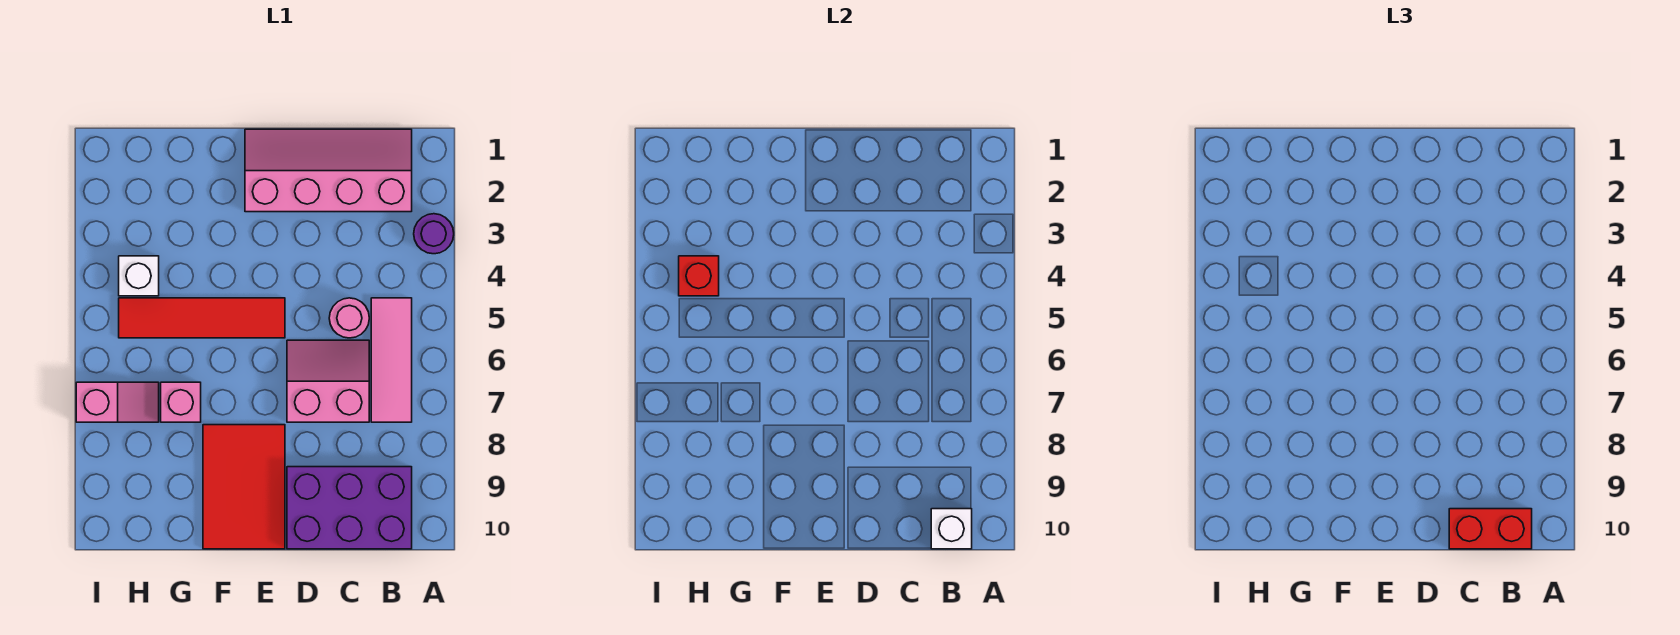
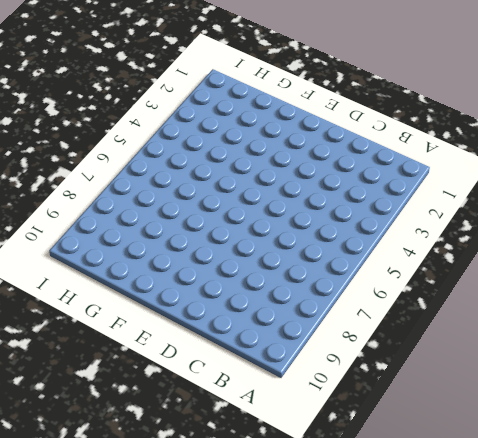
none -> purple 1x1 round brick [414,214,454,254]
none -> pink 2x4 slope [245,129,412,212]
none -> pink 1x3 tile [371,298,412,422]

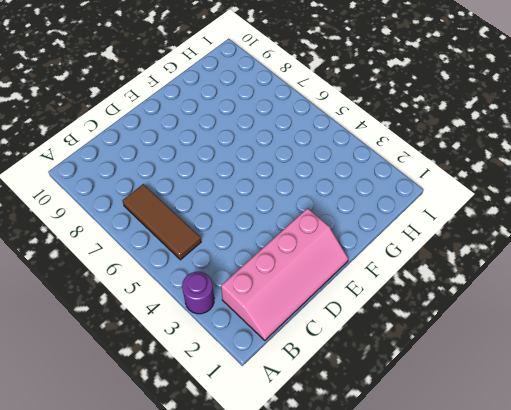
brown 1x3 tile [122,184,201,260] -> pink 1x3 tile [371,298,412,422]
none -> purple 2x3 brick [287,467,412,549]
none -> pink 1x1 round brick [329,298,369,338]
none -> pink 2x2 slope [287,340,369,422]

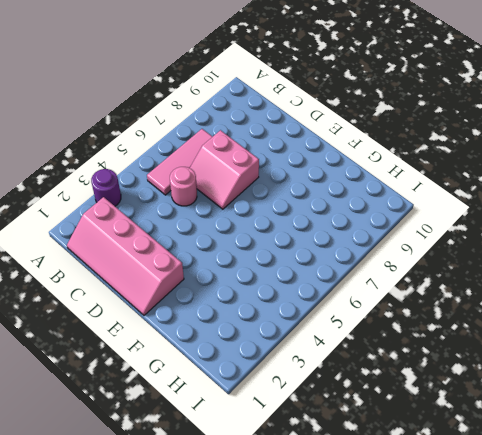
none -> purple 2x3 brick [287,467,412,549]
none -> red 1x4 tile [119,298,285,338]
none -> red 2x3 tile [203,425,285,549]

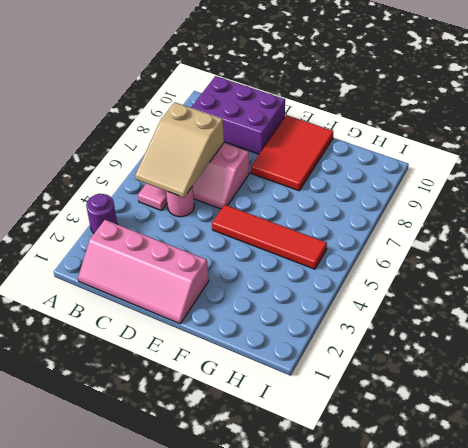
tan 2x3 slope [135,102,224,197] -> none
none -> pink 1x1 brick [161,382,201,422]
none -> white 1x1 brick [119,256,159,296]
none -> pink 1x2 slope [76,382,159,422]

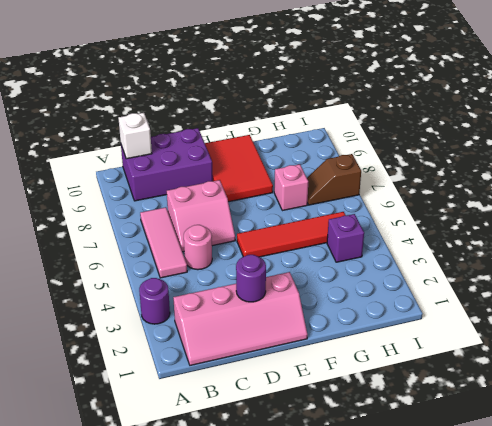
purple 1x1 round brick [236,255,266,302] -> none
purple 1x1 brick [327,214,364,262] -> white 1x1 brick [119,256,159,296]
brown 1x2 slope [307,154,361,205] -> pink 1x2 slope [76,382,159,422]
none -> red 1x1 brick [679,256,719,296]
none -> red 1x2 brick [1449,509,1532,549]

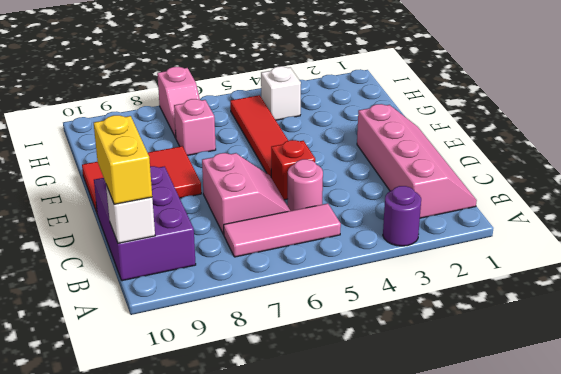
yellow 1x2 brick [94,115,152,204] -> red 1x2 brick [1449,509,1532,549]
red 1x1 brick [271,140,315,200] -> red 1x1 brick moved to [679,256,719,296]

